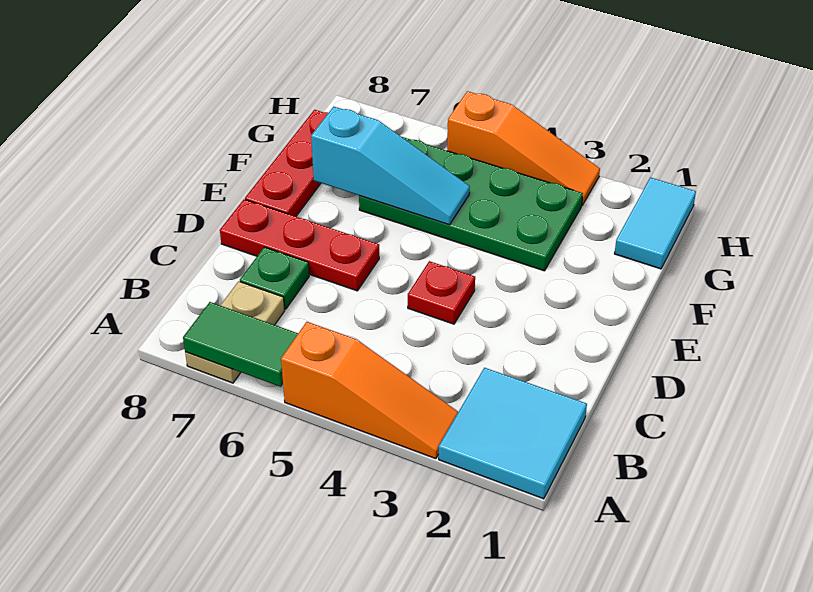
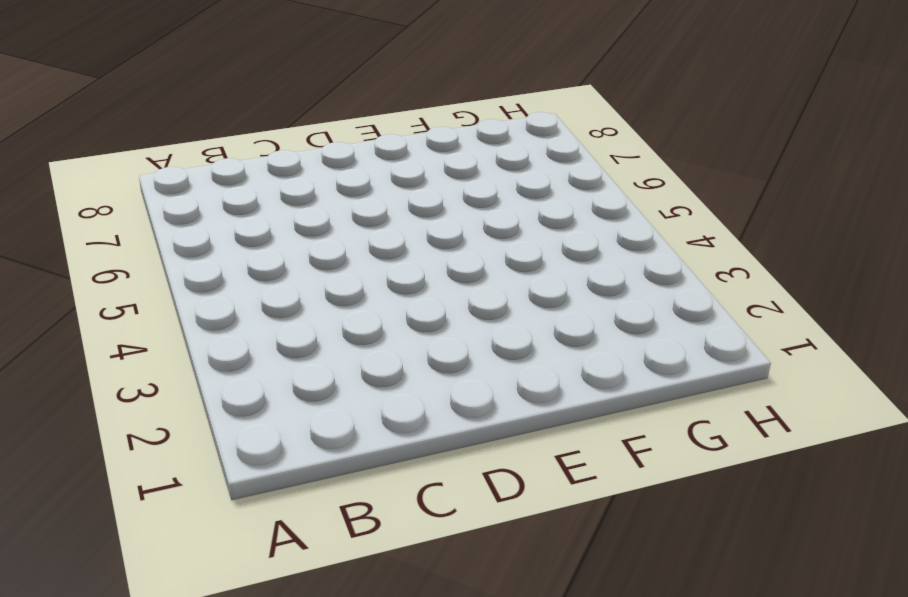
none -> cyan 2x2 tile [439,368,587,499]
none -> orange 1x3 slope [281,322,458,459]
none -> tan 1x2 plate [185,281,284,383]

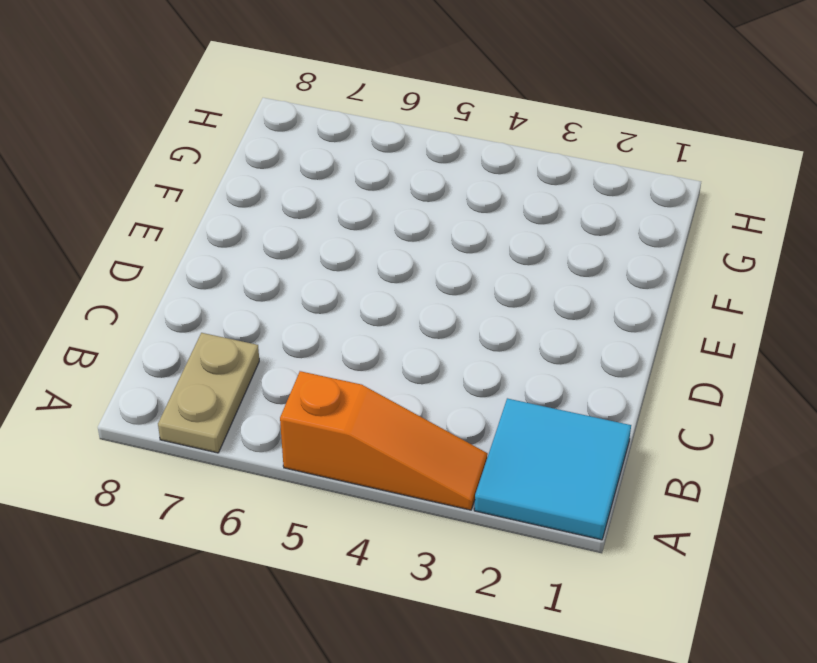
none -> green 1x1 plate [240,247,309,309]
none -> red 1x1 plate [408,261,475,324]
none -> red 1x3 plate [220,199,379,291]

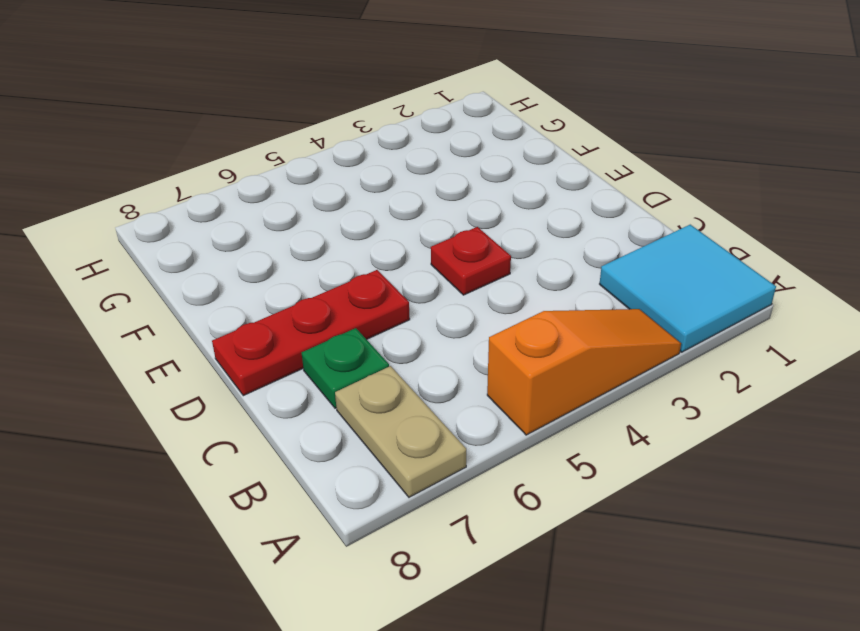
none -> red 1x3 plate [245,110,328,216]
none -> green 2x4 plate [359,137,583,271]
none -> cyan 1x2 tile [614,178,696,269]

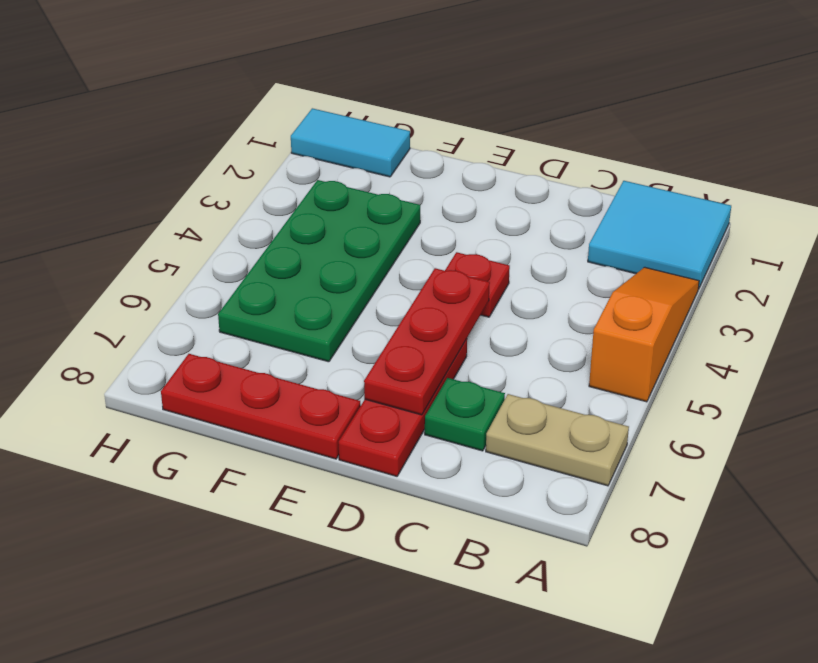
red 1x3 plate [364,268,490,415] -> none
none -> orange 1x3 slope [447,91,600,205]
none -> green 1x2 tile [183,302,298,387]
none -> cyan 1x3 slope [311,107,470,225]

